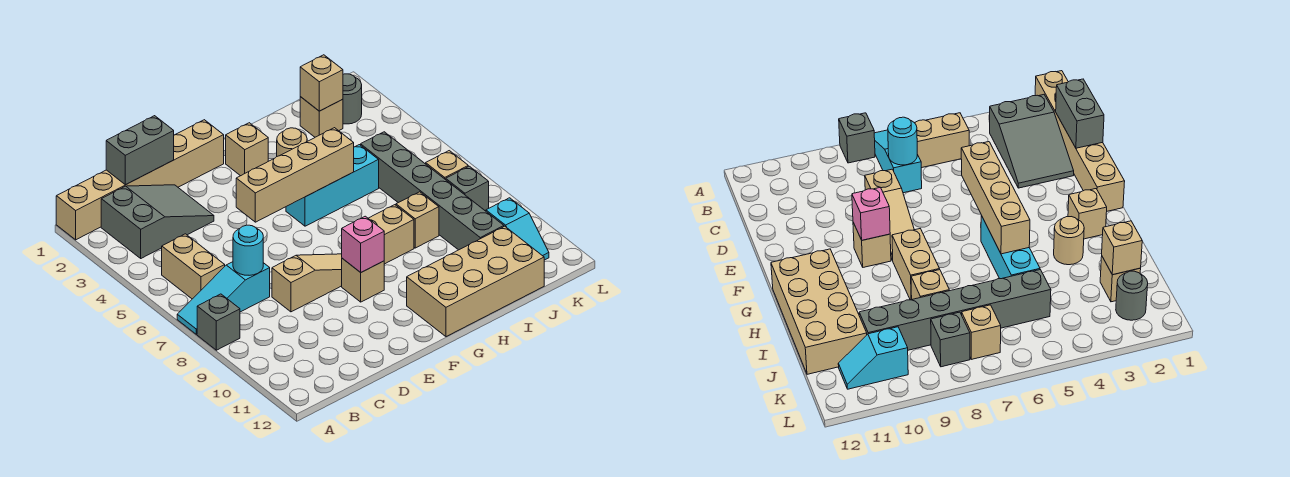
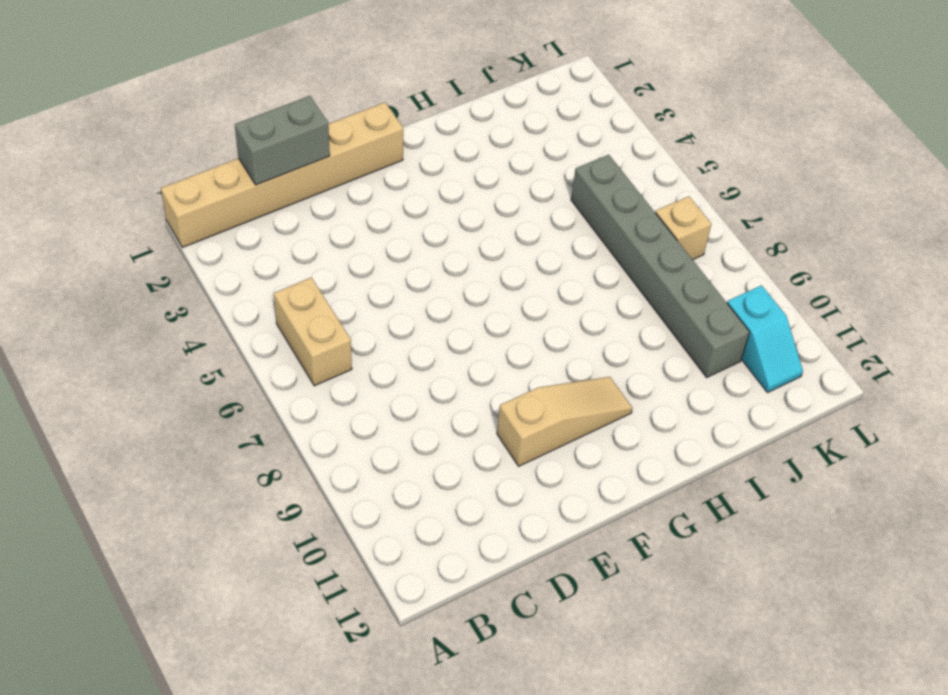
tan 1x3 slope [497,377,633,466] -> tan 1x3 slope moved to [272,254,342,312]
none -> cyan 1x3 slope [177,262,270,334]
none -> grey 1x1 brick [197,294,240,350]
none -> grey 2x3 slope [101,185,214,258]

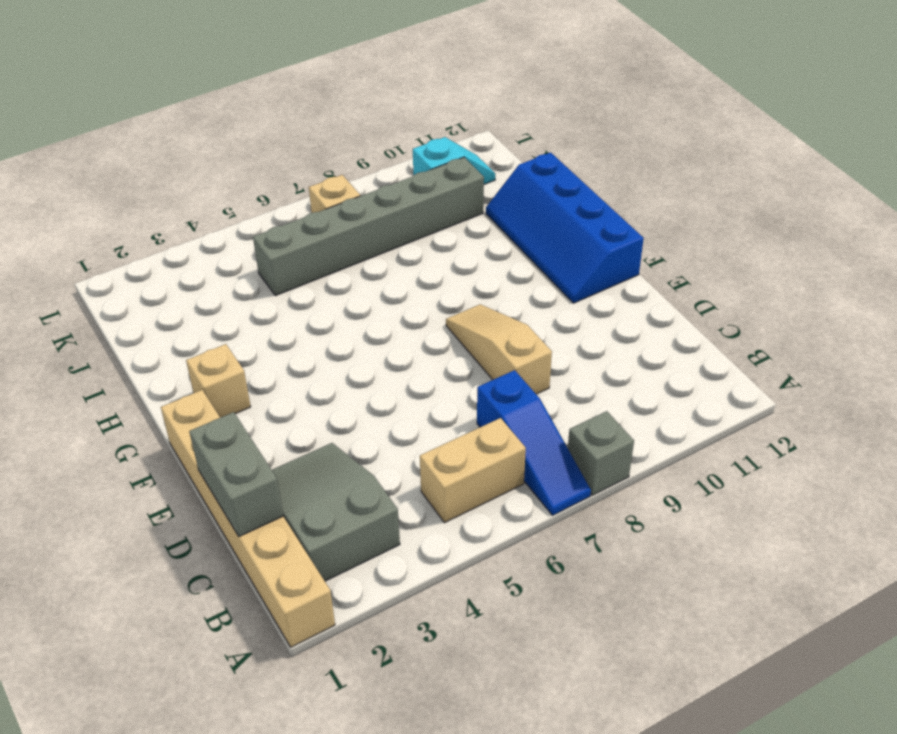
blue 1x3 slope [477,370,591,515] -> cyan 1x3 slope [177,262,270,334]
blue 2x4 slope [486,152,644,303] -> tan 2x4 brick [407,226,544,337]
none -> tan 1x1 brick [342,258,384,302]
none -> cyan 1x3 brick [286,145,379,226]
none -> tan 1x2 brick [368,205,414,264]

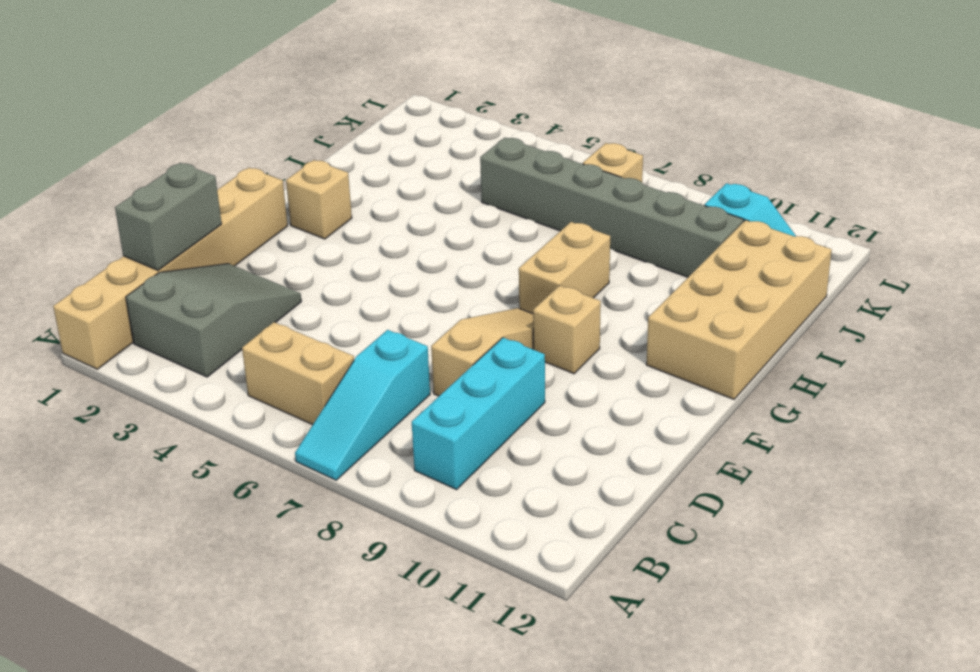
cyan 1x3 brick [412,338,545,489] -> cyan 1x3 brick moved to [286,145,379,226]
none -> grey 1x1 brick [197,294,240,350]
none -> tan 1x1 round brick [277,128,307,156]
none -> tan 1x1 brick [396,192,439,248]

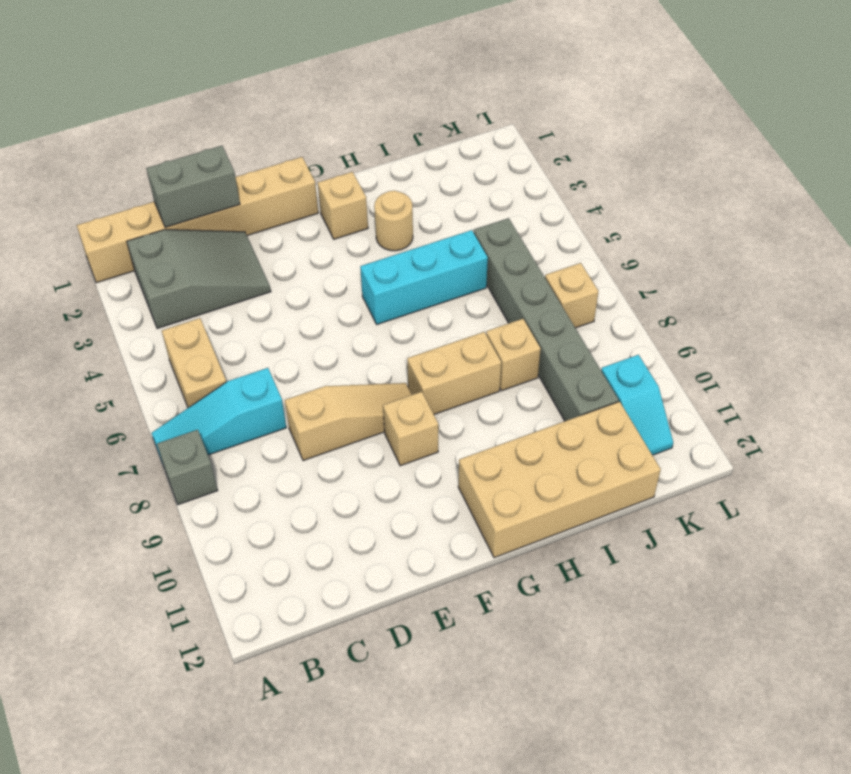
none -> tan 1x1 brick [300,97,343,137]
none -> grey 1x1 round brick [343,74,362,124]
none -> grey 1x1 brick [446,166,489,211]

